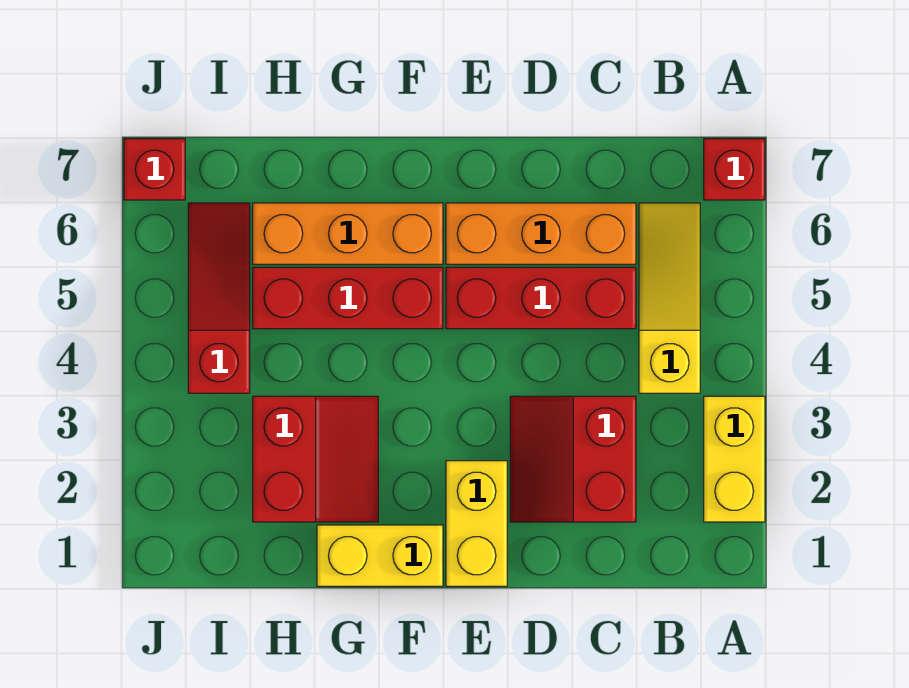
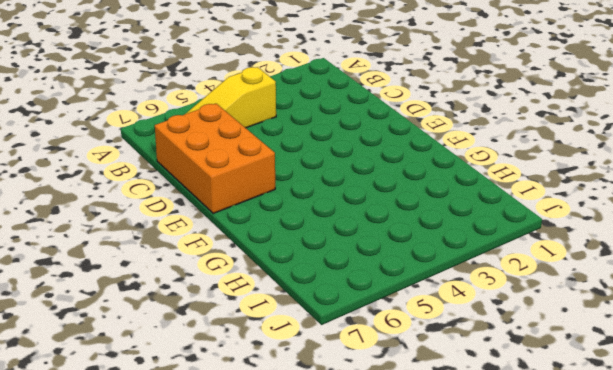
orange 2x3 brick [155,104,275,213] -> orange 1x3 brick [446,203,636,264]
none -> yellow 1x2 brick [704,396,765,522]
none -> red 1x1 brick [704,139,765,200]
none -> red 2x2 slope [510,396,636,522]

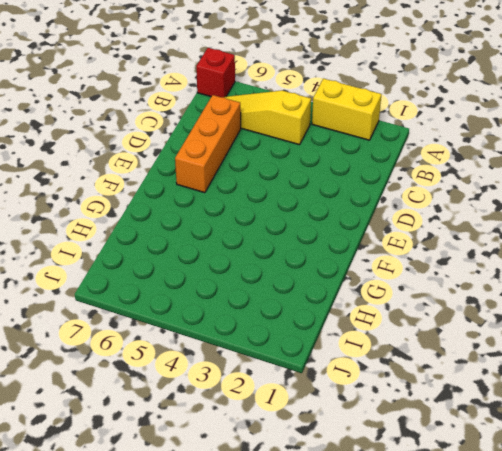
none -> red 2x2 slope [510,396,636,522]
none -> red 1x3 brick [446,267,636,329]
none -> yellow 1x2 brick [446,461,507,586]

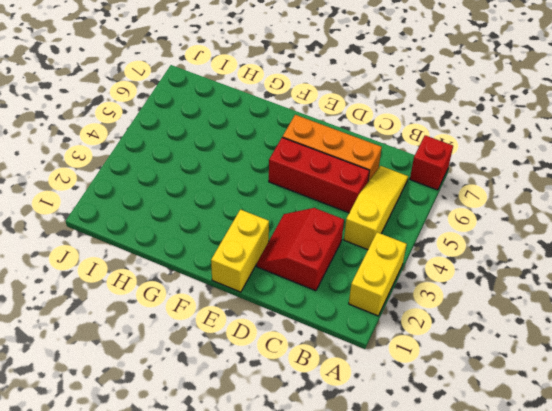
none -> yellow 1x2 brick [317,525,443,586]
none -> red 1x3 brick [253,267,443,329]
none -> orange 1x3 brick [253,203,443,264]

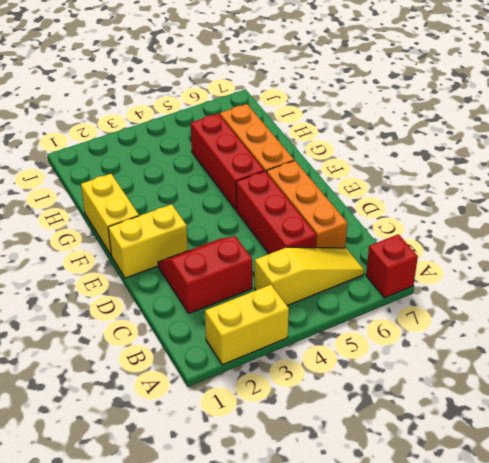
none -> red 2x2 slope [253,396,378,522]
none -> red 1x3 slope [188,203,250,393]
none -> red 1x1 brick [124,139,185,200]

